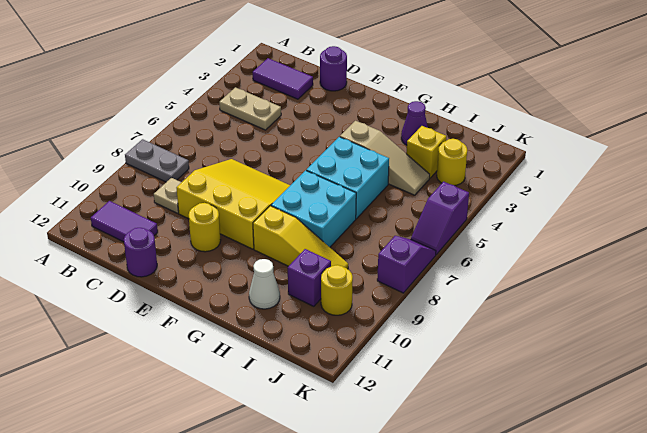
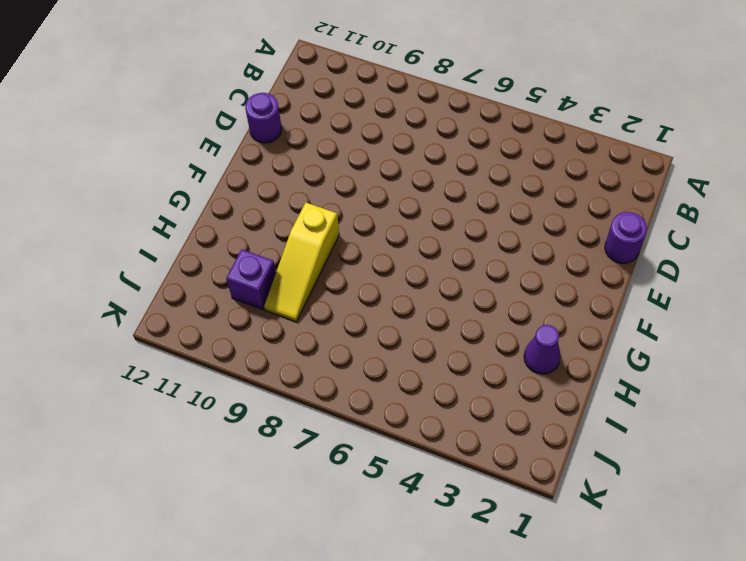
none -> grey 1x2 plate [125,139,189,182]
none -> purple 1x2 tile [253,58,313,99]
none -> tan 1x2 plate [219,87,281,130]

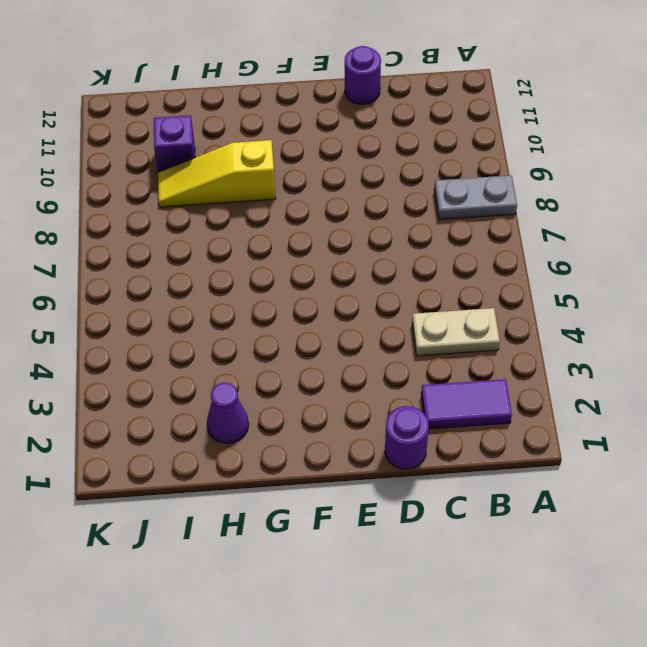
none -> purple 1x2 tile [91,201,158,242]
none -> tan 1x1 plate [154,178,182,213]
none -> yellow 3x3 slope [176,159,290,249]

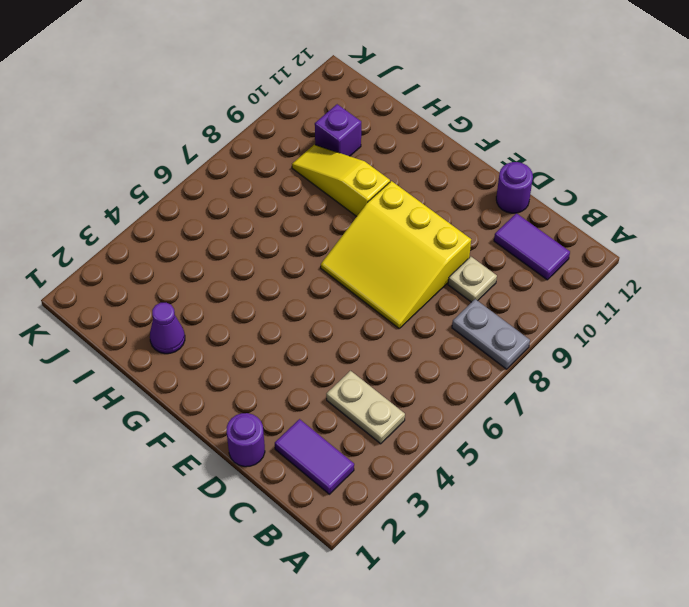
none -> yellow 1x1 round brick [189,203,221,252]
none -> tan 1x3 slope [340,121,430,195]
none -> cyan 2x2 brick [306,137,389,219]

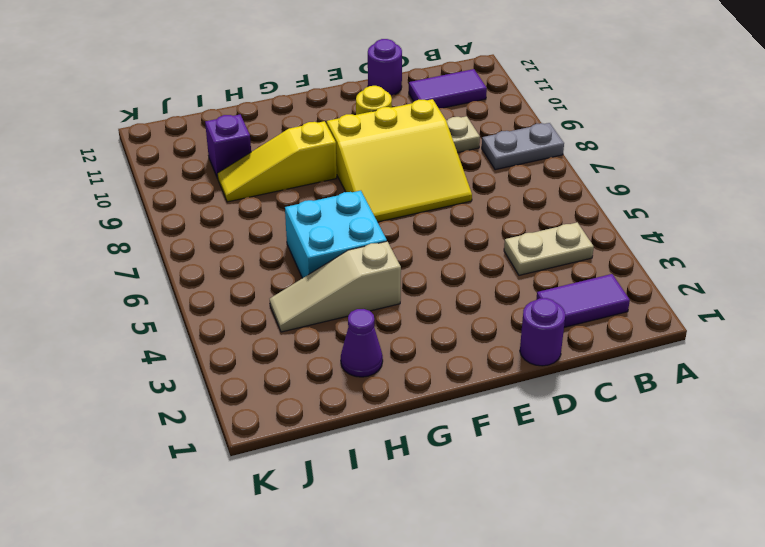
none -> cyan 2x2 brick [271,170,356,247]
none -> white 1x1 cone [249,259,280,309]
none -> yellow 1x1 brick [406,126,446,178]

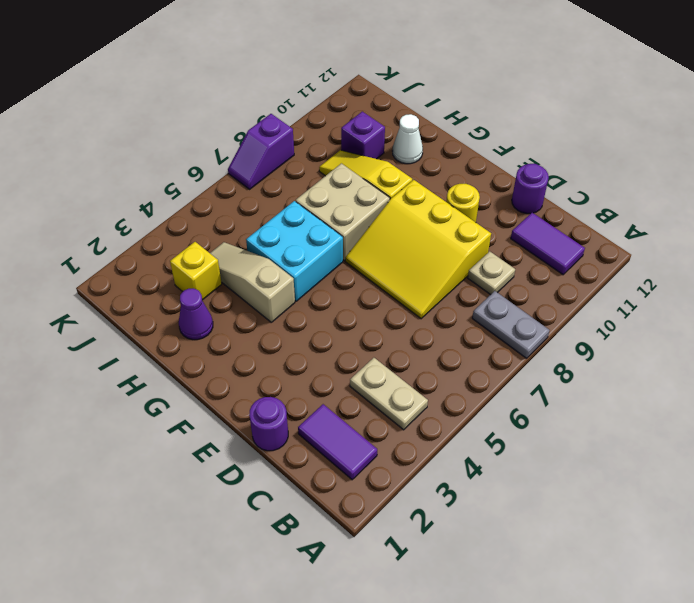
tan 2x2 brick [296,163,390,261] -> cyan 2x2 brick [271,170,356,247]
none -> yellow 1x1 round brick [437,139,467,186]
none -> yellow 1x1 round brick [321,265,353,315]
none -> purple 1x2 slope [411,182,469,255]

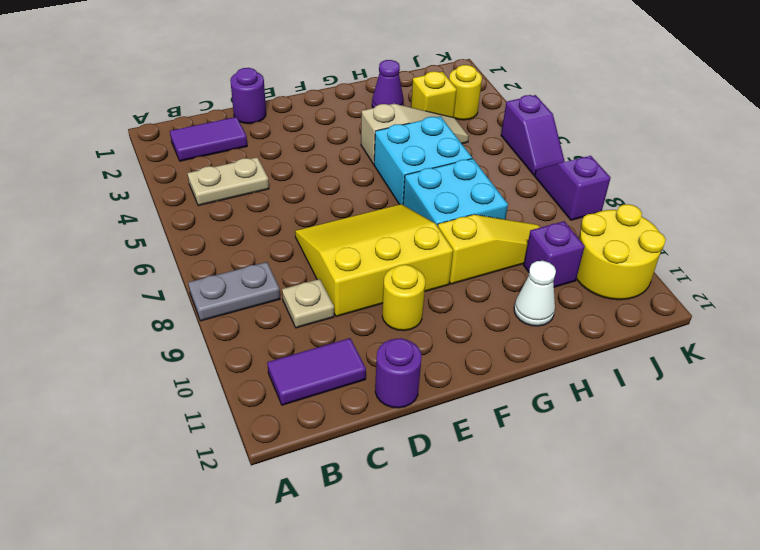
yellow 2x2 round brick [576,204,666,300] -> yellow 1x1 round brick [321,265,353,315]

